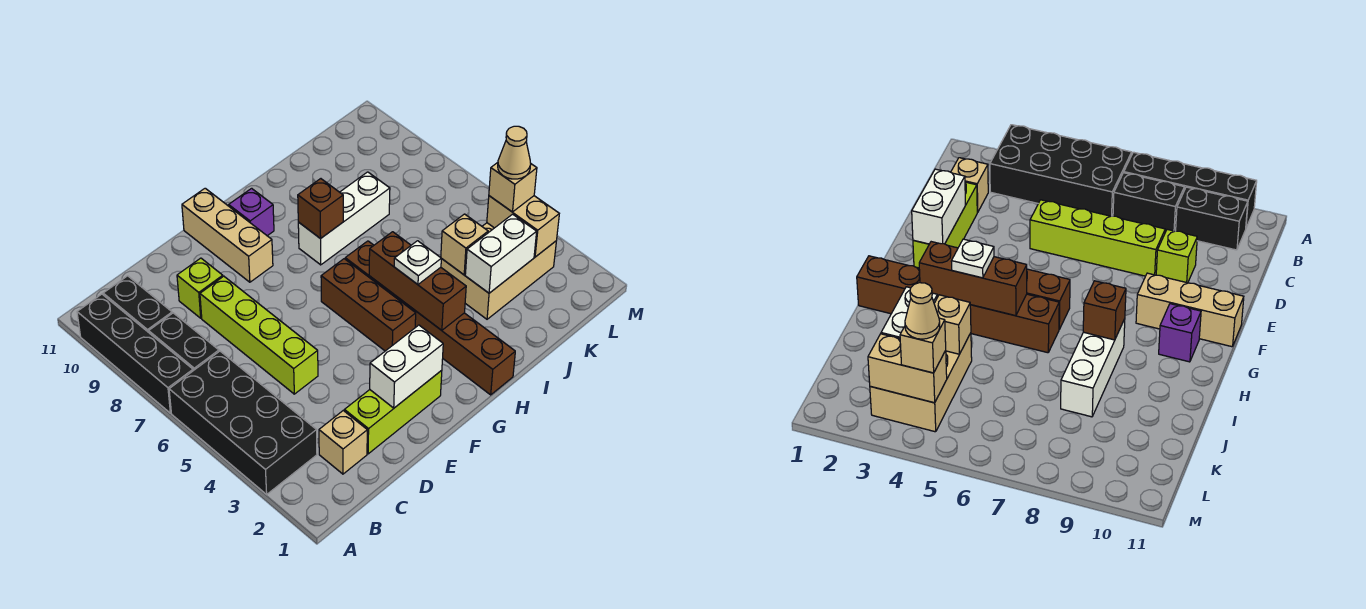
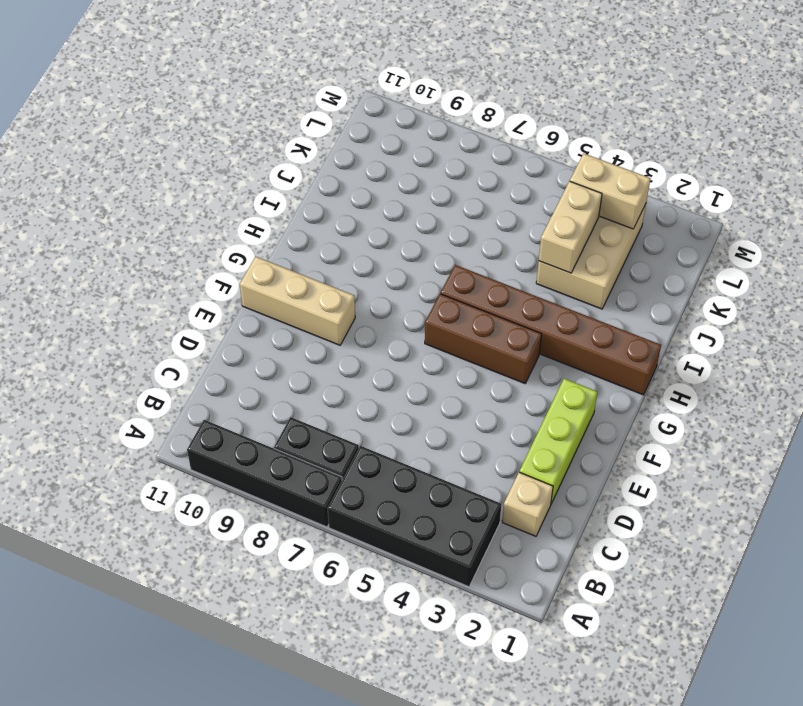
tan 1x2 brick [539,181,602,273] -> tan 1x1 brick [441,214,488,275]
none -> black 1x2 brick [103,276,172,332]
none -> lime 1x4 brick [200,276,318,394]
none -> lime 1x1 brick [177,258,223,318]

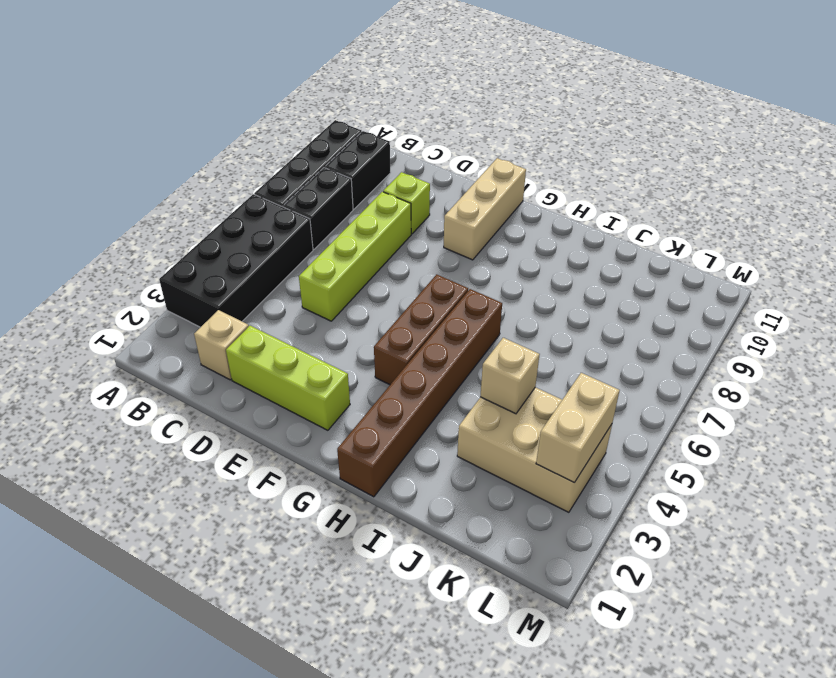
none -> purple 1x1 brick [229,188,274,236]
none -> white 1x3 brick [298,172,390,265]
none -> white 1x2 brick [370,325,443,408]

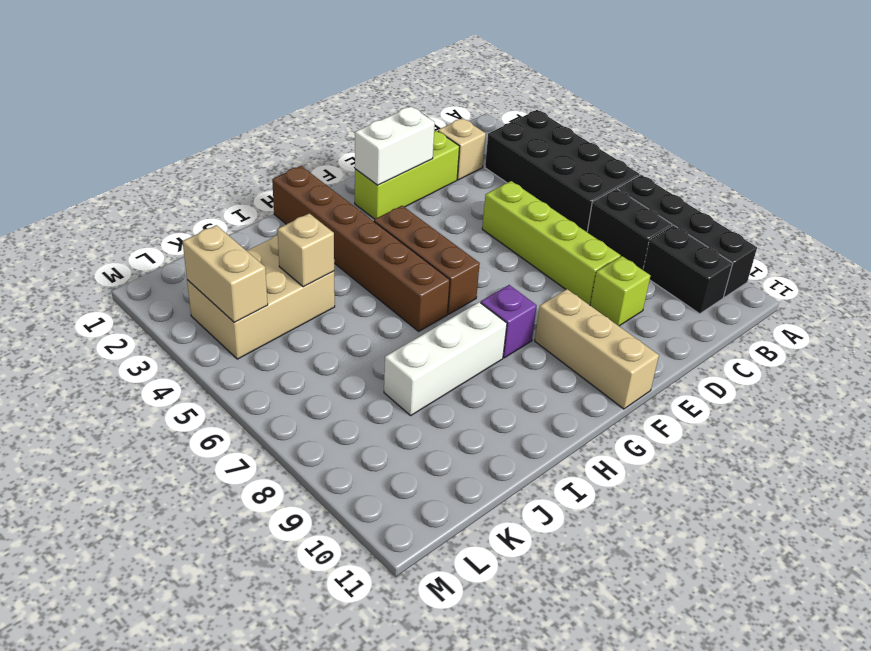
purple 1x1 brick [481,285,537,358] -> purple 1x1 brick moved to [229,188,274,236]
none -> brown 1x3 brick [369,232,466,330]
none -> brown 1x1 brick [298,179,343,239]
none -> white 1x2 brick [465,214,537,293]

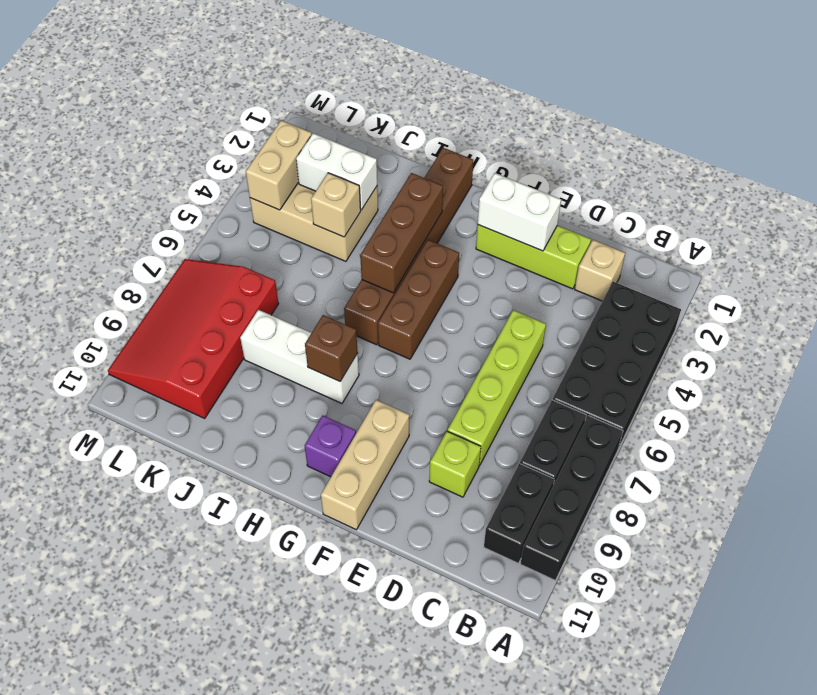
red 3x4 slope [108,259,279,418] -> none
none -> white 1x1 plate [394,241,441,284]
none -> tan 1x1 brick [489,163,537,212]
none -> tan 1x1 cone [498,126,531,179]

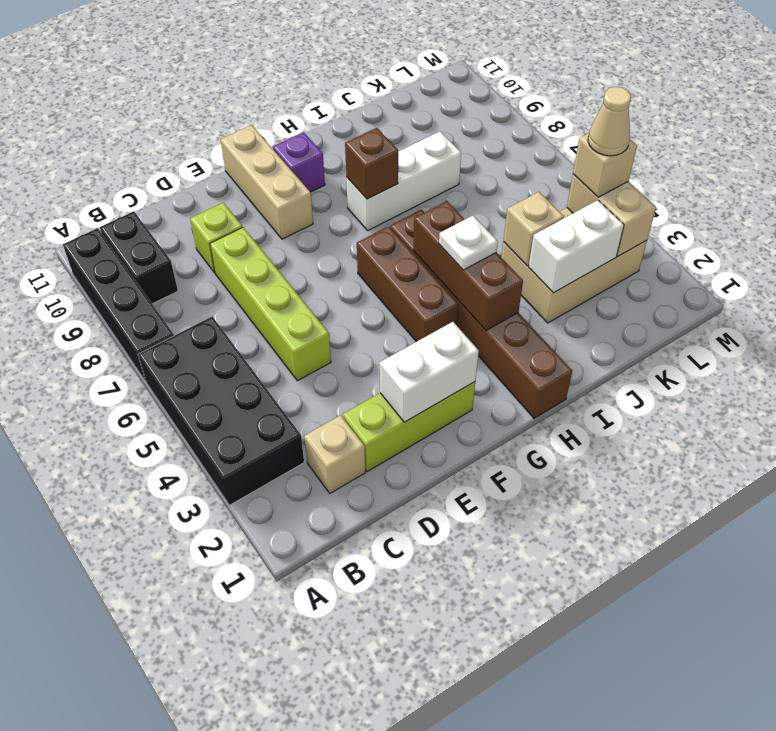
none -> black 1x2 brick [149,313,219,371]

